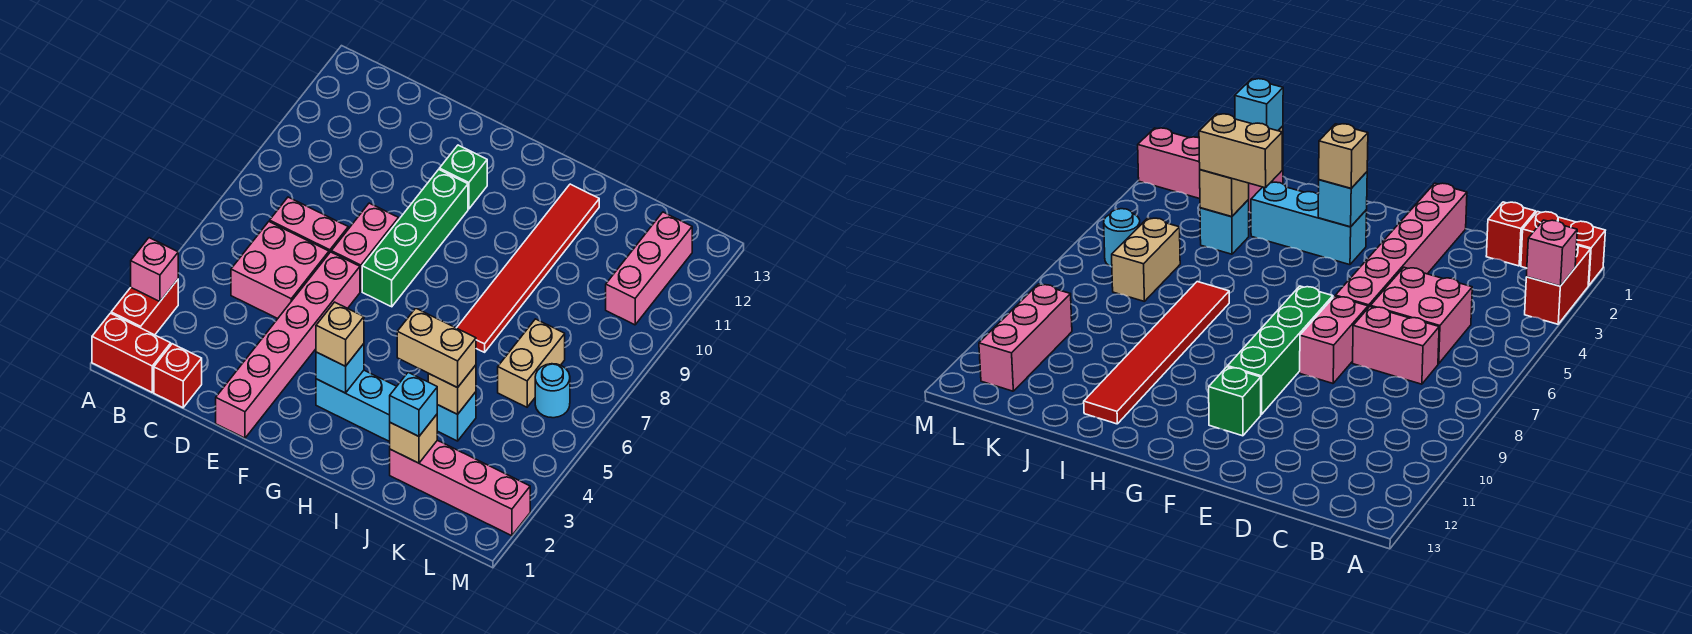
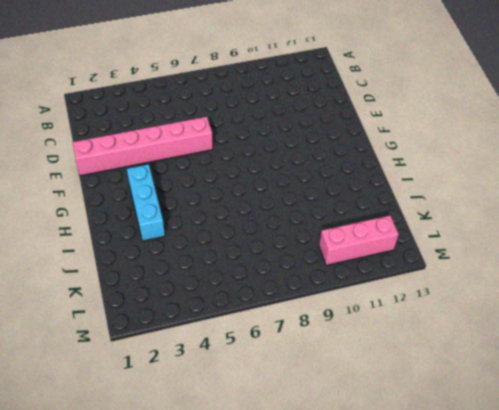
none -> red 1x2 brick [92,313,171,392]
none -> red 1x2 brick [111,280,178,335]
none -> red 1x1 brick [154,344,202,408]

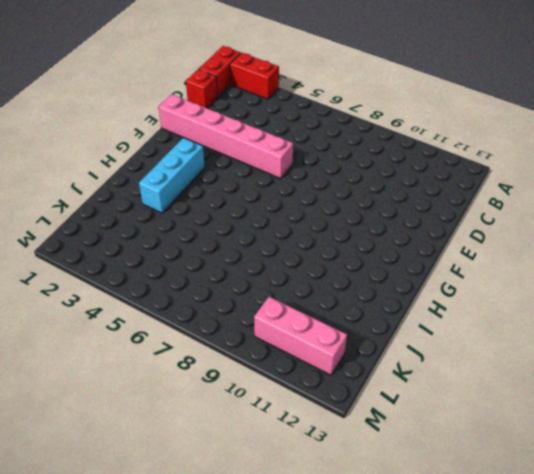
none -> pink 2x2 brick [231,222,329,319]
none -> pink 1x2 brick [270,197,348,253]
none -> pink 1x2 brick [331,203,399,292]

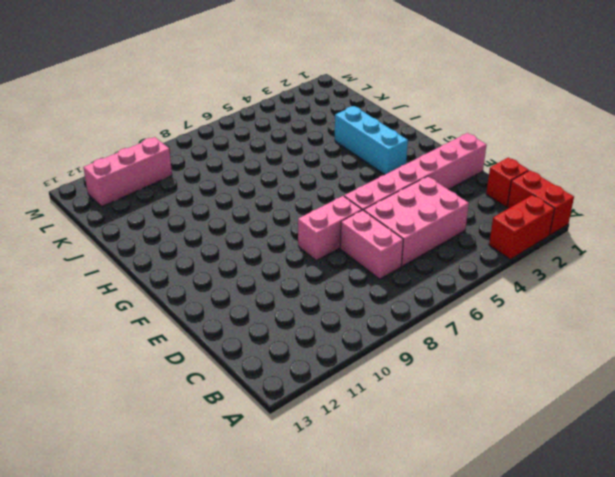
pink 2x3 brick [364,176,469,266] -> pink 2x2 brick [231,222,329,319]
none -> green 1x4 brick [362,170,468,307]
none -> green 1x1 brick [439,145,487,209]
none -> red 1x6 tile [457,184,599,352]

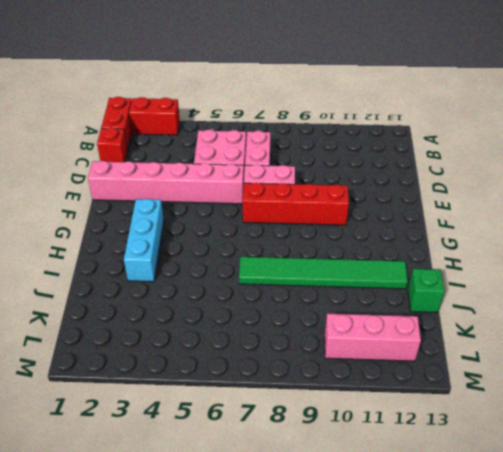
red 1x4 brick [243,183,349,225] -> green 1x4 brick [362,170,468,307]
green 1x6 tile [239,257,408,289] -> red 1x6 tile [457,184,599,352]
green 1x1 brick [408,269,444,313] -> green 1x1 brick moved to [439,145,487,209]
none -> pink 1x4 brick [390,440,530,536]
none -> cyan 1x1 brick [437,392,476,441]
none -> tan 1x2 brick [498,319,565,407]

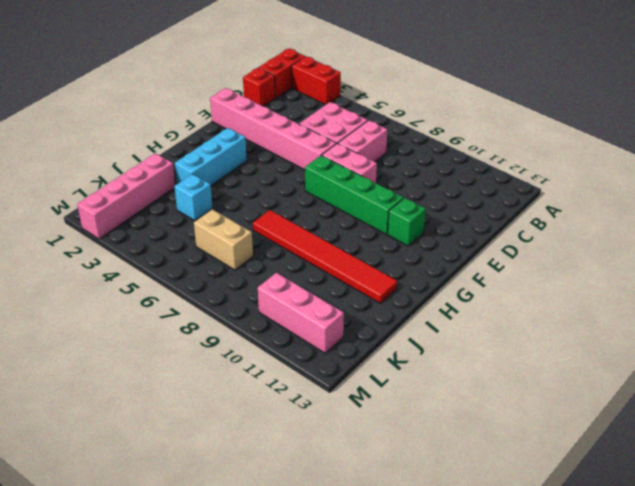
none -> cyan 1x1 round brick [535,364,570,418]
none -> pink 1x1 brick [131,238,178,301]
none -> cyan 1x1 brick [316,344,364,393]

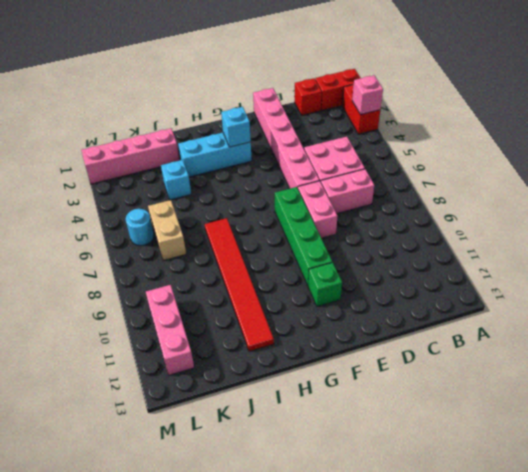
none -> tan 1x1 brick [390,415,437,463]
none -> tan 1x1 brick [428,365,476,414]
none -> tan 1x1 brick [316,302,364,366]

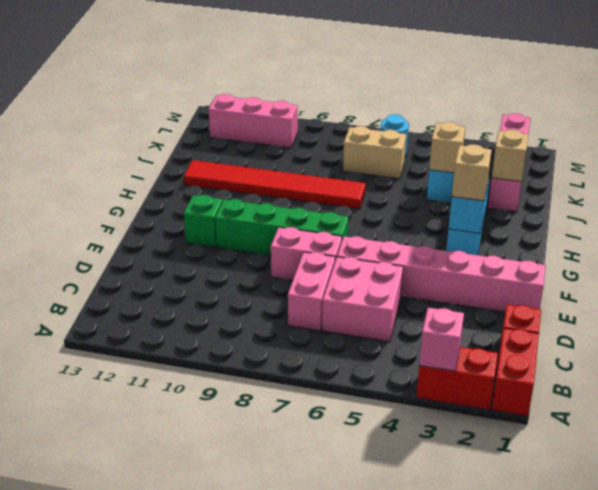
none -> tan 1x2 brick [397,308,476,388]
none -> cyan 1x1 brick [390,372,437,436]

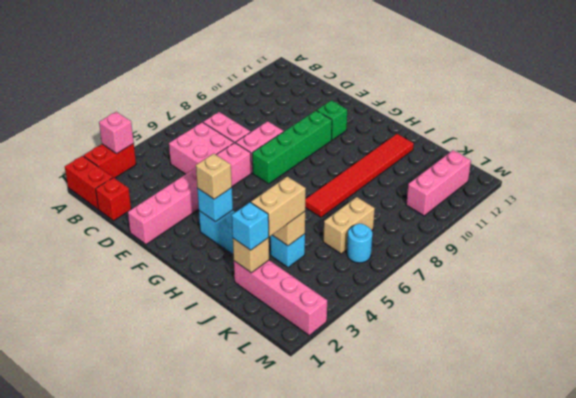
tan 1x2 brick [251,176,306,236] -> tan 1x2 brick turned to [397,308,476,388]

